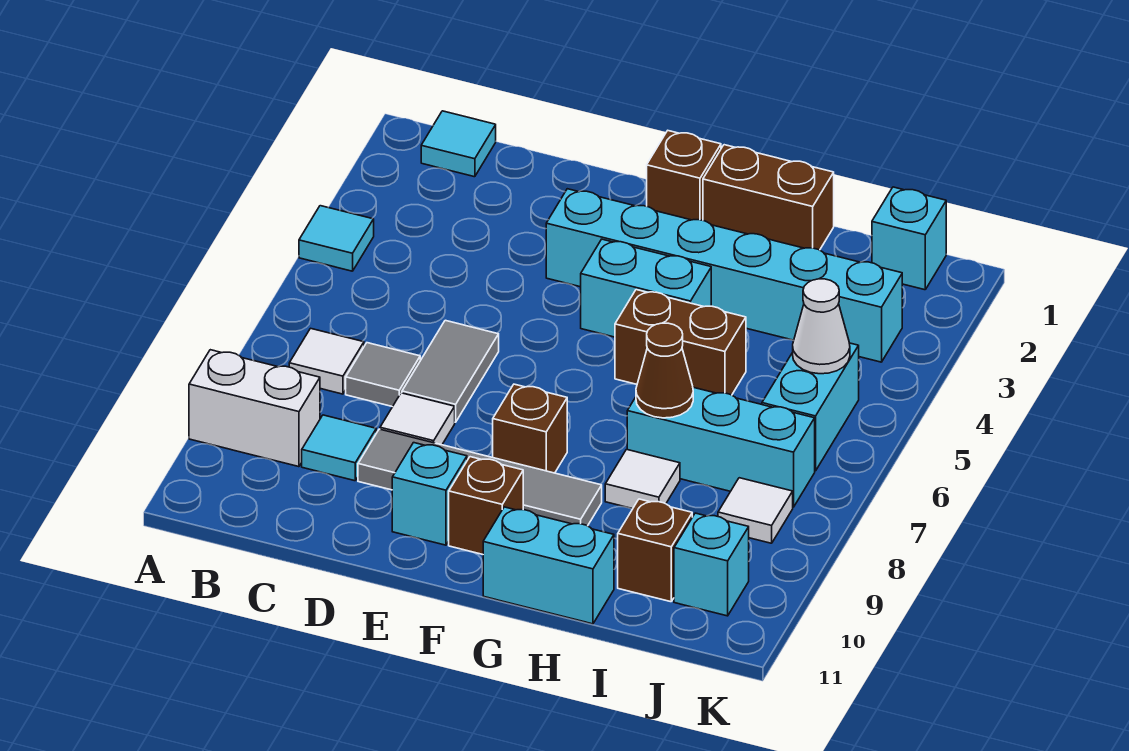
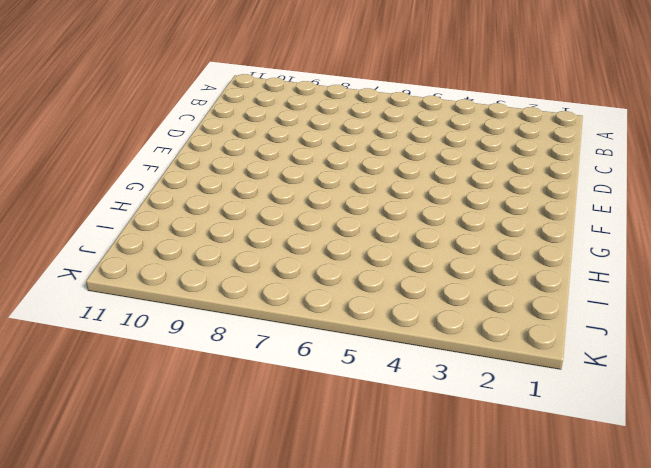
none -> cyan 1x1 tile [299,206,374,271]
none -> white 1x2 brick [189,350,320,467]
none -> cyan 1x1 tile [421,111,496,177]

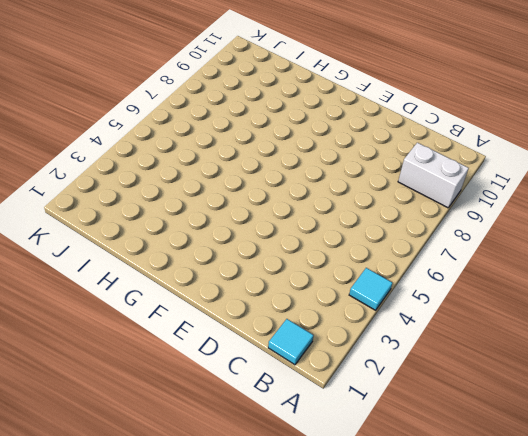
none -> white 1x1 tile [289,328,364,394]
none -> grey 1x1 tile [346,343,420,407]
none -> cyan 1x1 tile [302,415,376,481]

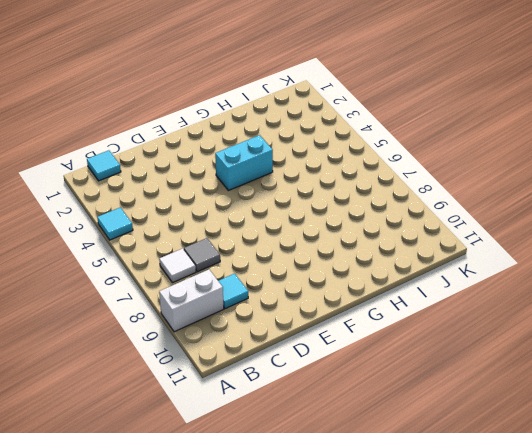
none -> grey 1x2 tile [402,320,499,422]
none -> white 1x1 tile [380,393,455,445]
none -> grey 1x4 tile [358,429,602,526]

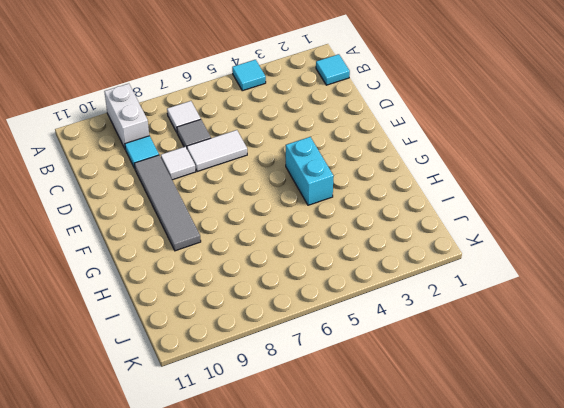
white 1x2 tile [187,130,247,172] -> grey 1x2 tile [402,320,499,422]
none -> cyan 1x6 brick [546,189,902,362]
none -> cyan 1x1 brick [392,443,467,545]
none -> brown 1x1 brick [647,131,721,220]

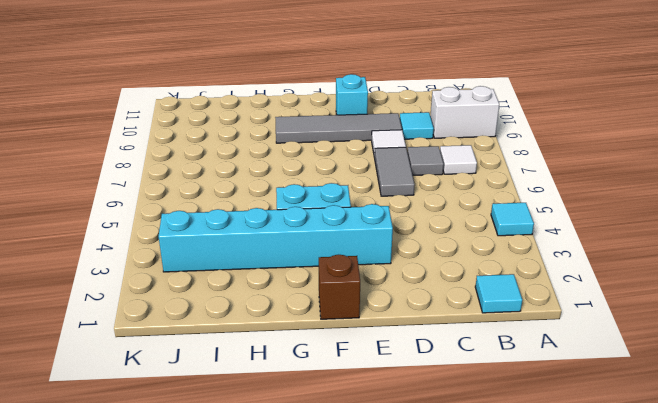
none -> brown 1x1 brick [493,384,567,473]
none -> brown 1x1 brick [449,457,523,554]
none -> brown 1x2 brick [703,145,834,250]

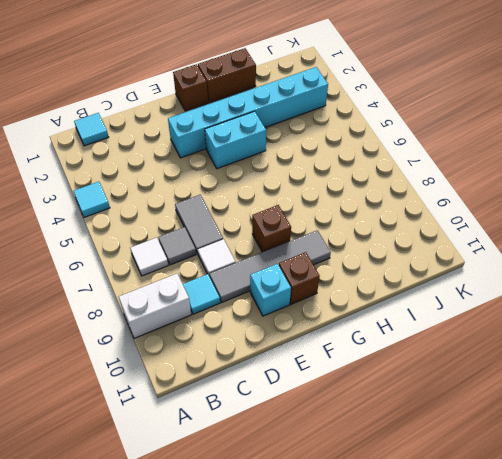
none -> brown 1x2 brick [615,290,746,395]
none -> cyan 1x2 brick [483,507,614,624]
none -> cyan 1x3 brick [627,387,815,507]

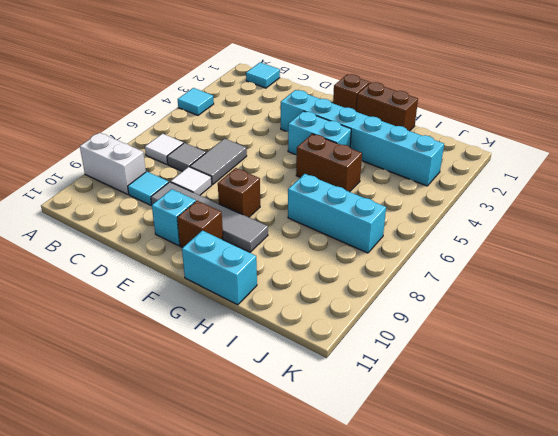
none -> white 1x1 tile [605,449,680,509]
none -> brown 1x1 brick [618,499,692,602]
none -> cyan 1x1 brick [872,187,946,290]

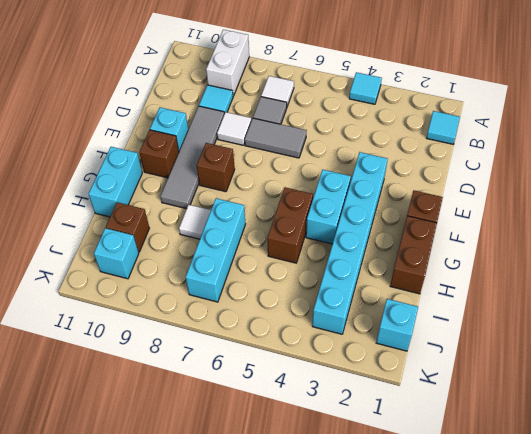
none -> cyan 1x2 brick [762,343,859,471]
none -> white 1x1 tile [718,478,793,543]
none -> brown 1x1 cone [636,323,693,418]

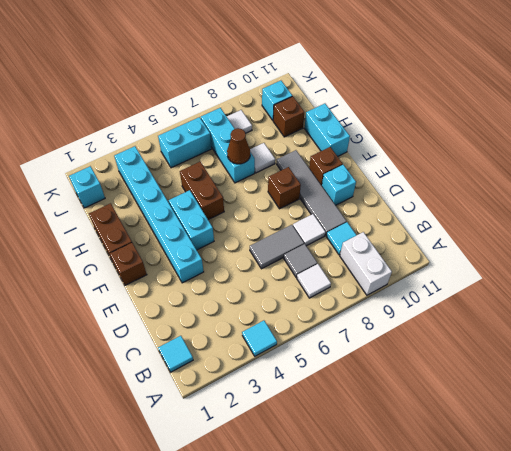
none -> white 1x1 cone [793,279,850,374]

